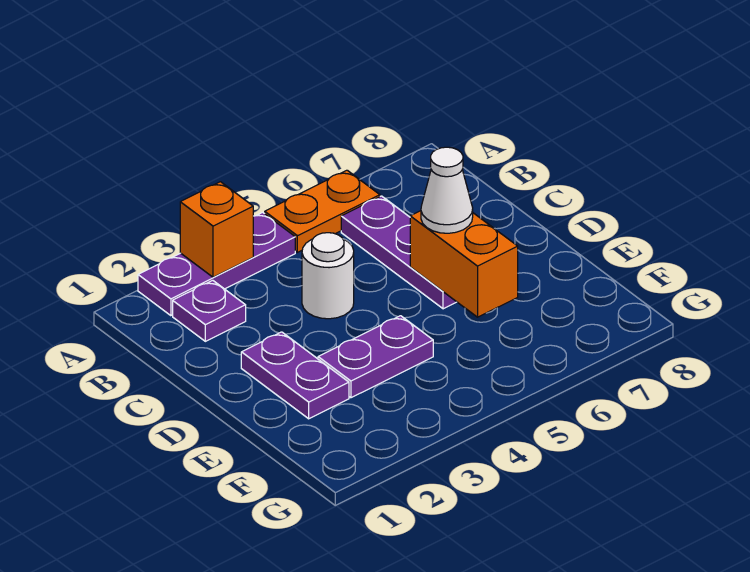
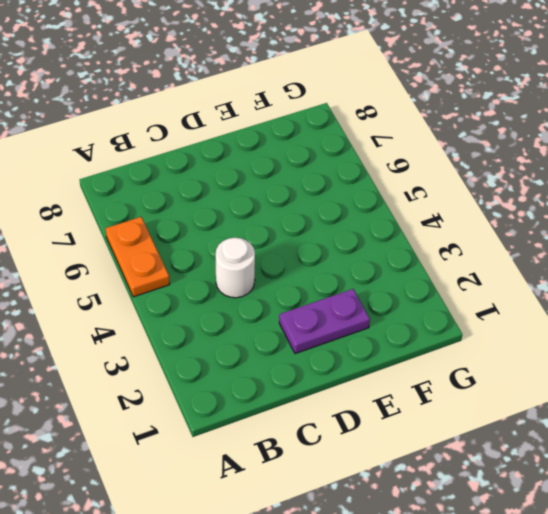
none -> purple 1x3 plate [138,212,295,316]
none -> purple 1x1 plate [173,280,246,341]

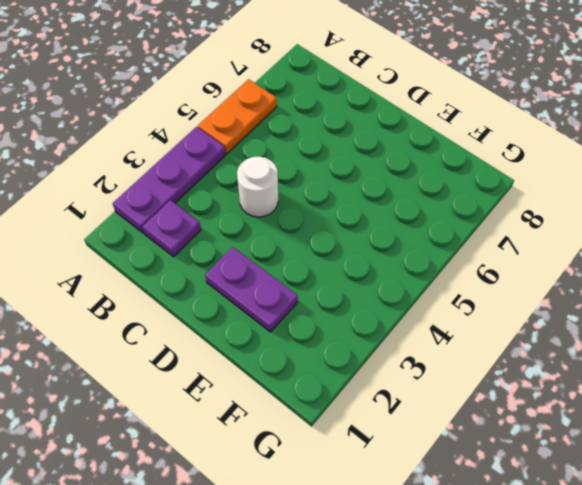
none -> purple 1x3 plate [341,196,456,309]
none -> purple 1x2 plate [318,316,433,398]

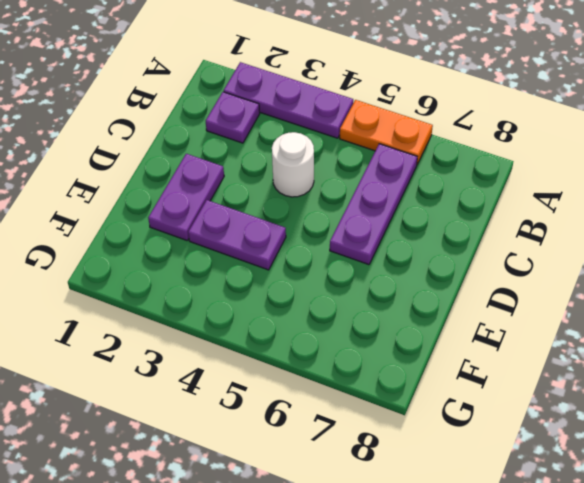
none -> orange 1x1 brick [180,182,253,277]
none -> orange 1x2 brick [410,211,518,317]

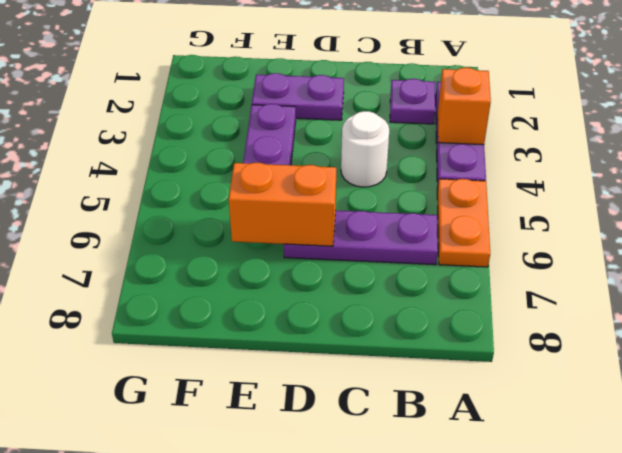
none -> white 1x1 cone [421,147,473,233]

